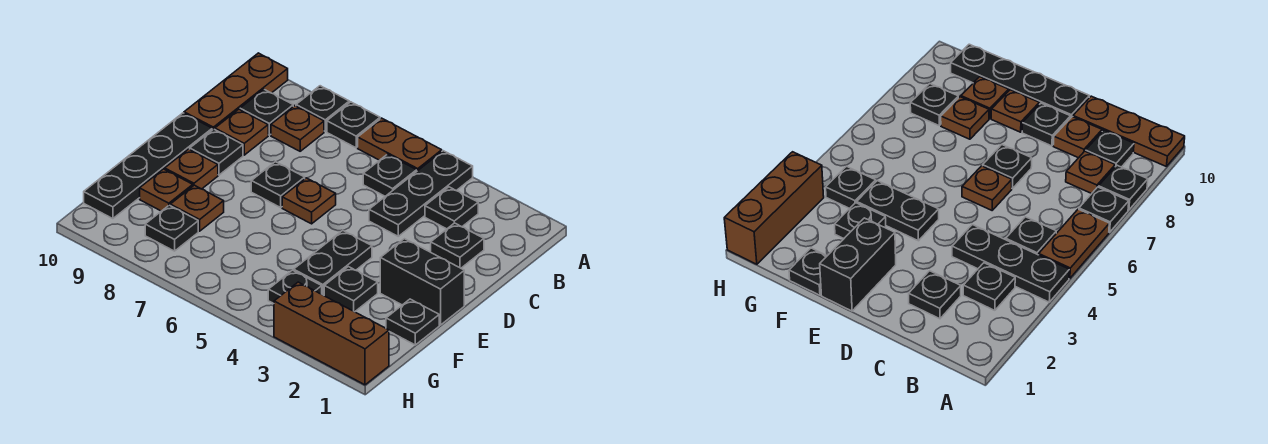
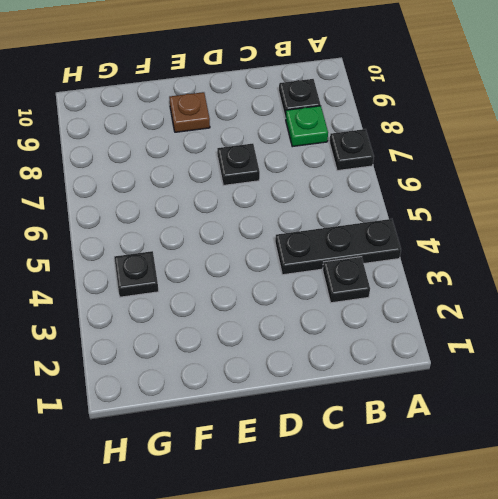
green 1x1 plate [285,106,328,147] -> brown 1x1 plate [271,106,324,151]
none -> brown 1x2 plate [358,118,442,171]
none -> black 1x1 plate [296,86,349,131]
none -> brown 1x3 plate [184,53,288,130]

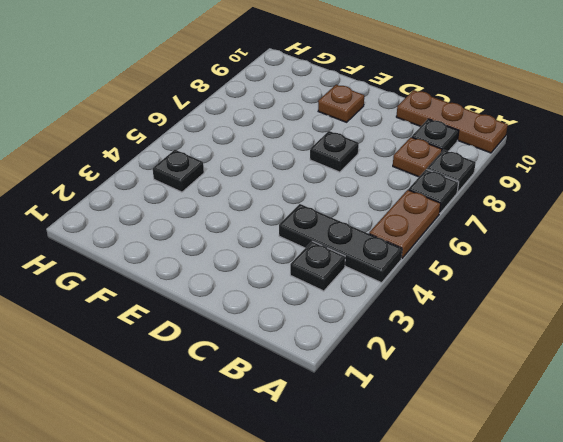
none -> black 1x1 plate [363,154,417,196]
none -> black 1x1 plate [431,223,484,268]
none -> brown 1x1 plate [215,109,268,155]

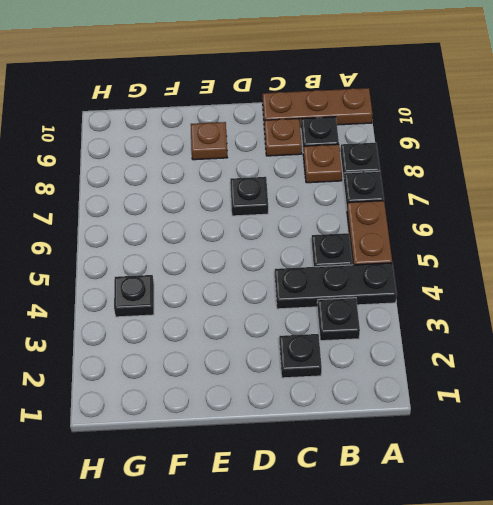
none -> brown 1x1 plate [282,178,336,224]
none -> black 1x1 plate [190,129,243,175]
none -> black 1x4 plate [84,113,212,219]

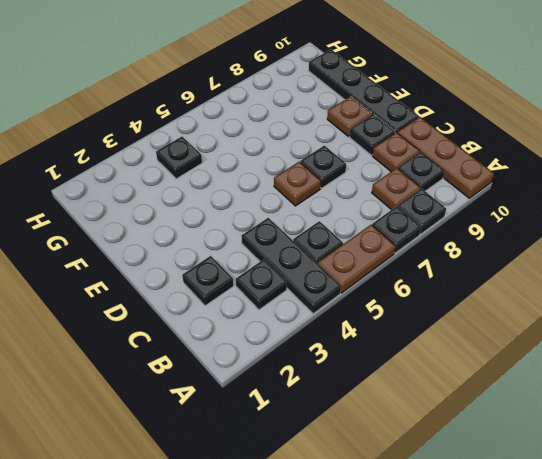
none -> black 1x2 brick [380,239,464,325]
none -> black 1x2 plate [293,230,372,295]
none -> black 1x1 plate [386,299,439,345]

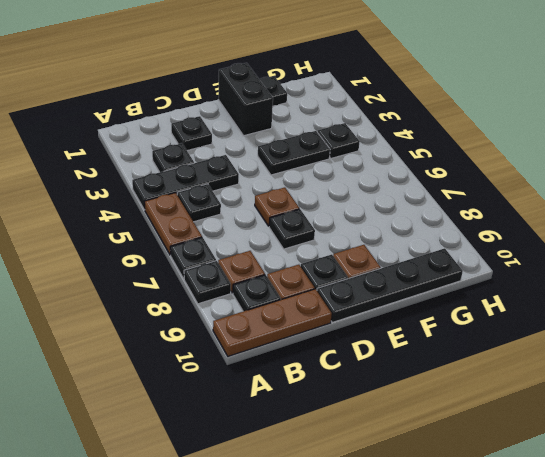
none -> black 1x1 plate [324,267,378,312]
none -> brown 1x1 plate [170,185,224,231]
none -> brown 1x1 plate [140,169,193,211]

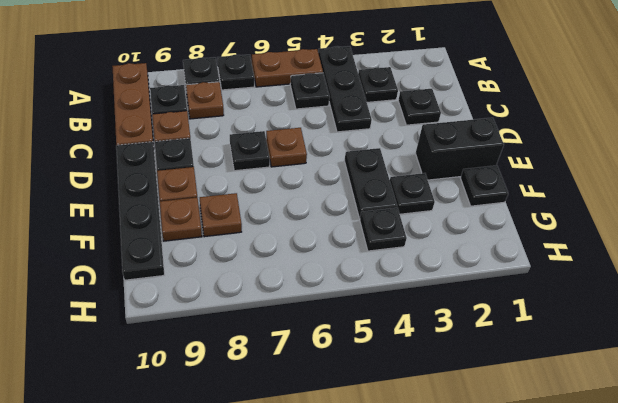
none -> black 1x1 plate [145,205,198,251]
none -> brown 1x3 brick [274,282,389,385]

